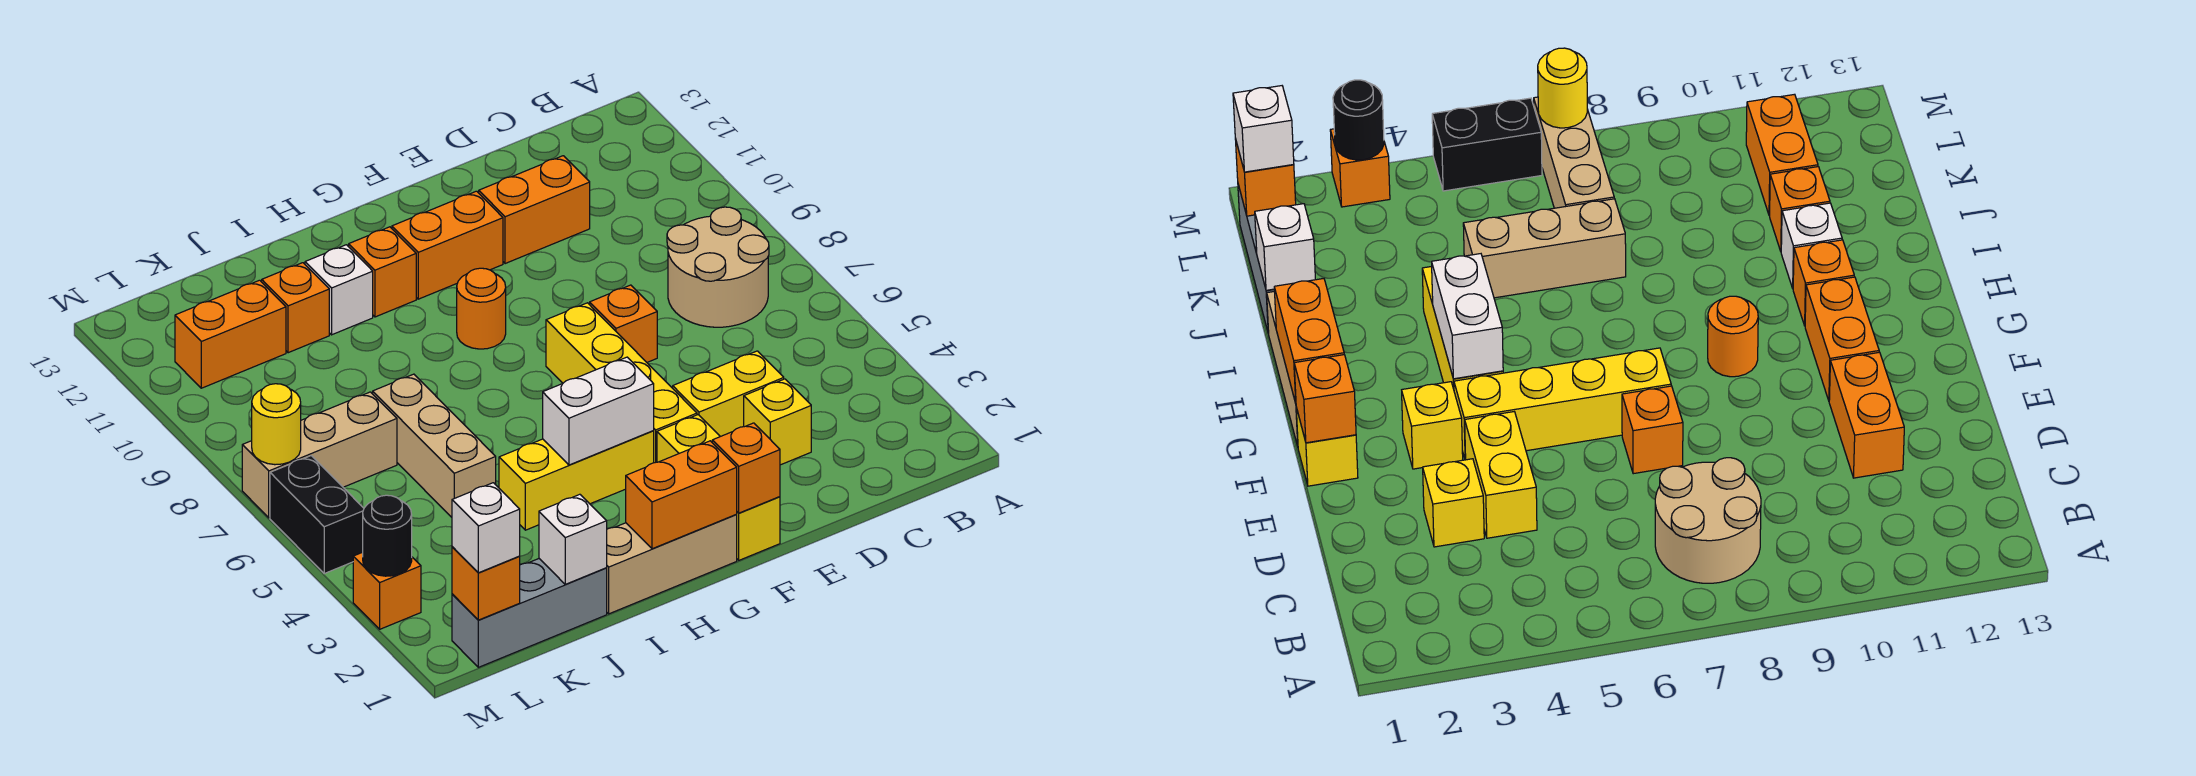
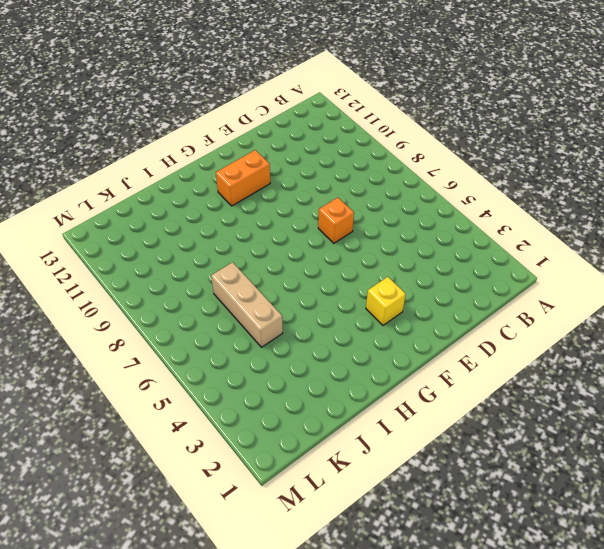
none -> tan 2x2 round brick [667,207,769,327]
none -> yellow 1x1 brick [744,379,811,465]
none -> yellow 1x2 brick [673,351,784,437]

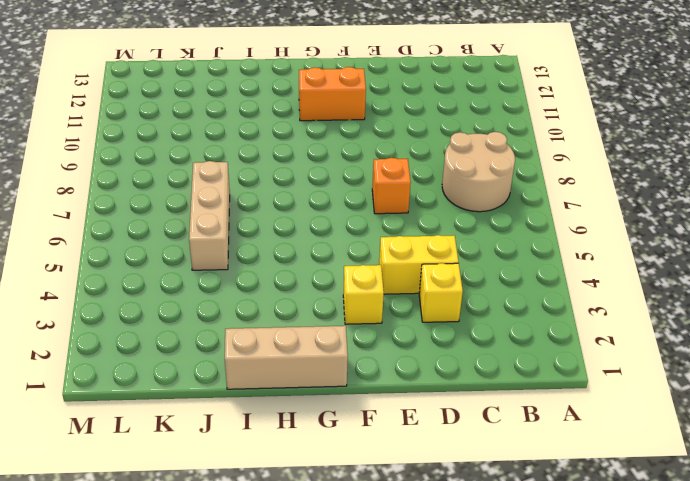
none -> orange 1x2 brick [479,156,590,264]
none -> yellow 1x1 brick [737,497,780,560]
none -> yellow 1x4 brick [546,303,697,463]

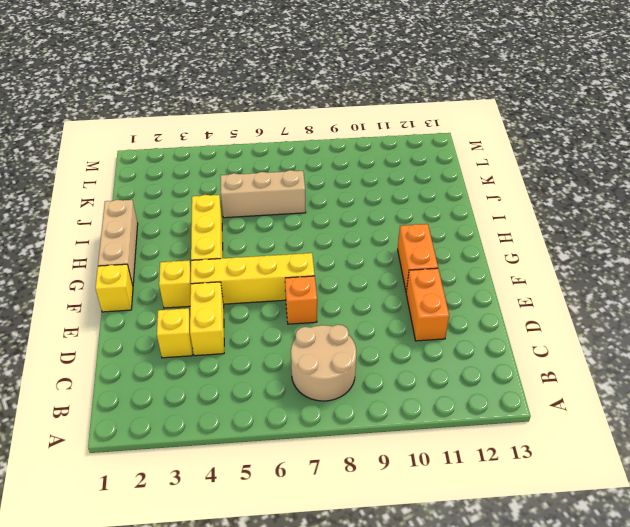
none -> orange 1x1 round brick [457,268,506,349]
none -> orange 1x1 brick [349,227,416,317]
none -> white 1x1 brick [305,245,373,335]

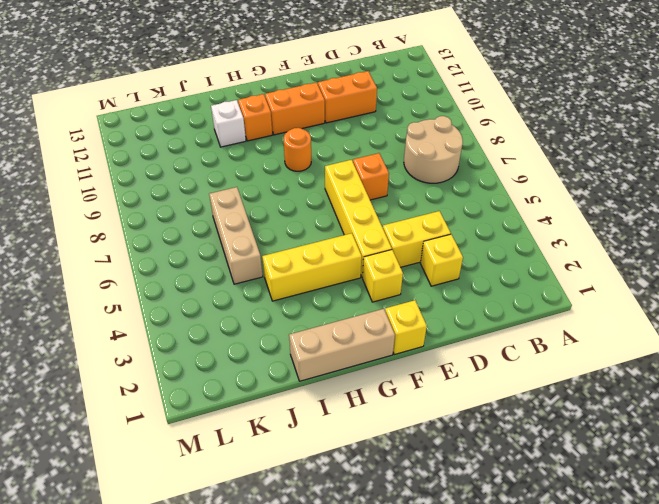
none -> grey 1x3 brick [452,559,607,667]
none -> orange 1x1 brick [262,263,329,353]
none -> tan 1x3 brick [242,392,397,518]

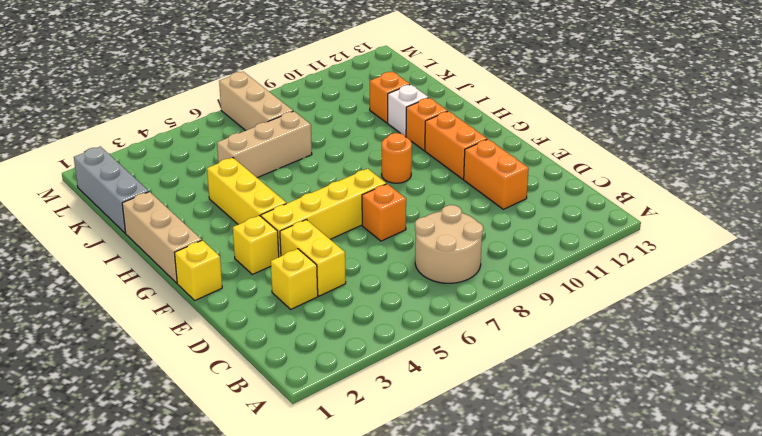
none -> orange 1x2 brick [175,280,286,388]
none -> orange 1x1 brick [353,552,421,629]
none -> black 1x2 brick [270,456,364,573]

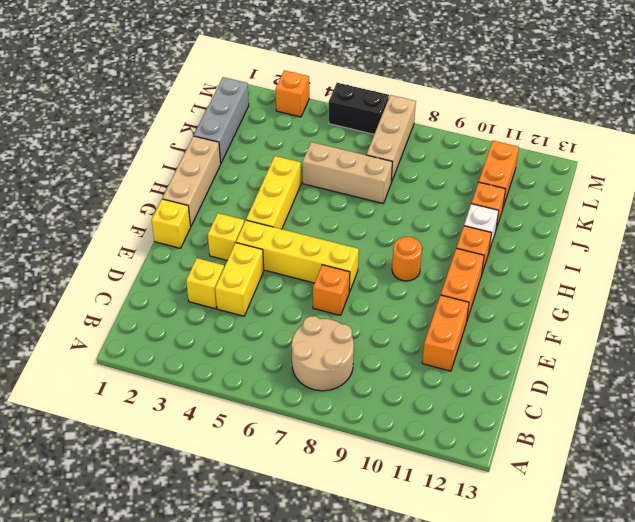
none -> orange 1x1 brick [712,423,780,513]
none -> orange 1x2 brick [626,441,737,549]
none -> white 1x2 brick [543,357,654,465]

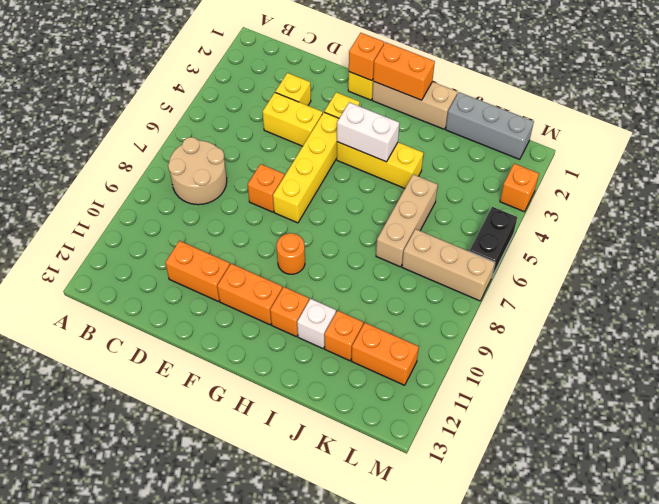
none -> white 1x1 brick [539,494,607,584]
none -> orange 1x1 brick [452,547,520,620]
none -> black 1x1 round brick [363,495,412,576]

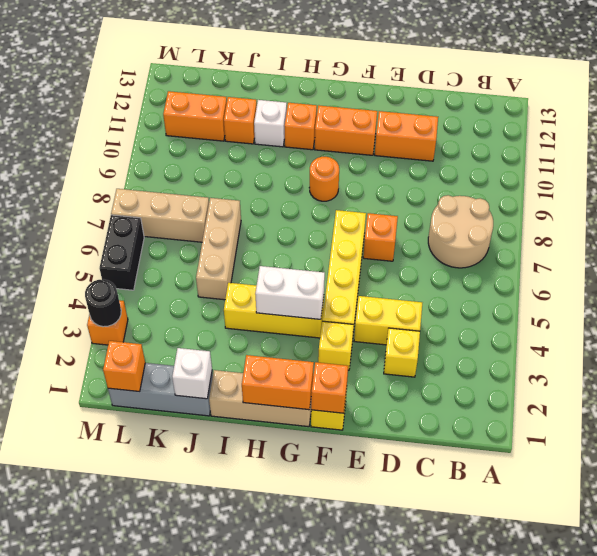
none -> yellow 1x1 round brick [252,384,301,465]
none -> white 1x1 brick [452,483,520,573]

